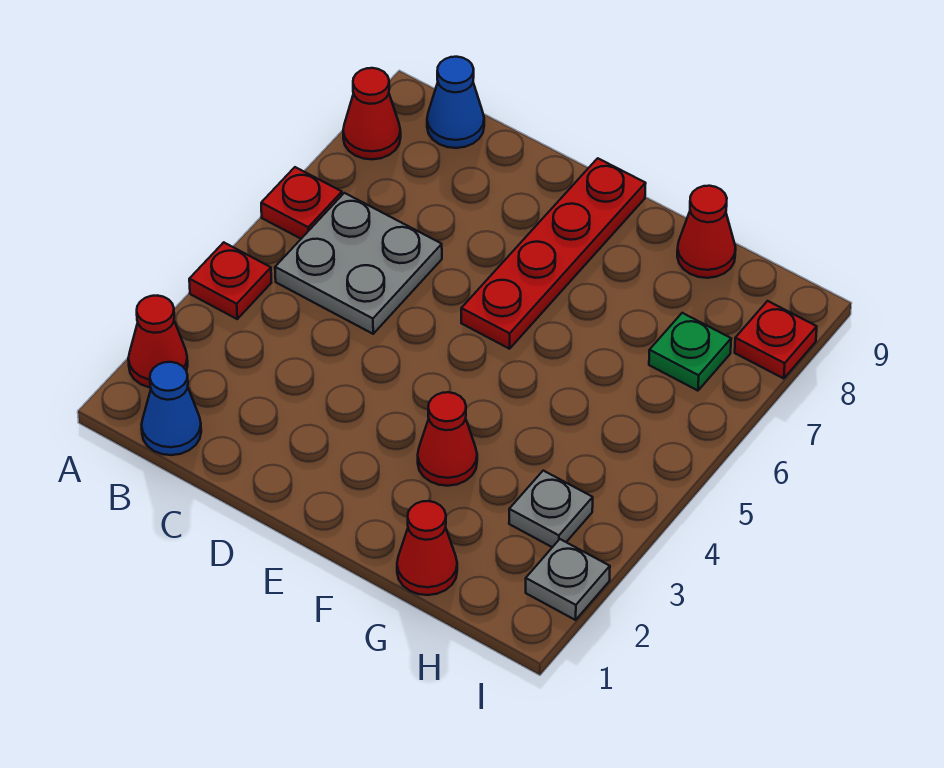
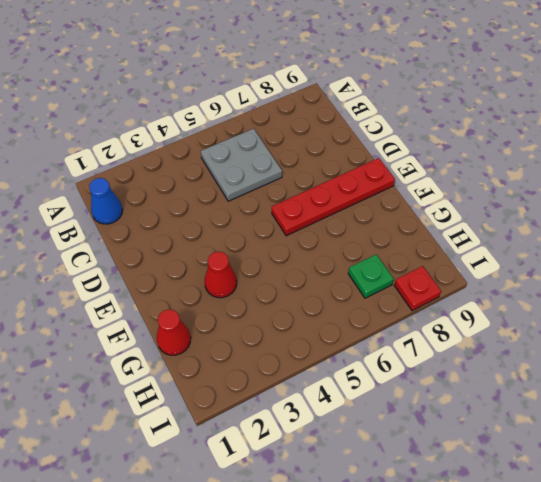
none -> red 1x1 cone [128,296,188,388]
none -> red 1x1 plate [189,242,272,319]
none -> red 1x1 plate [261,167,342,239]

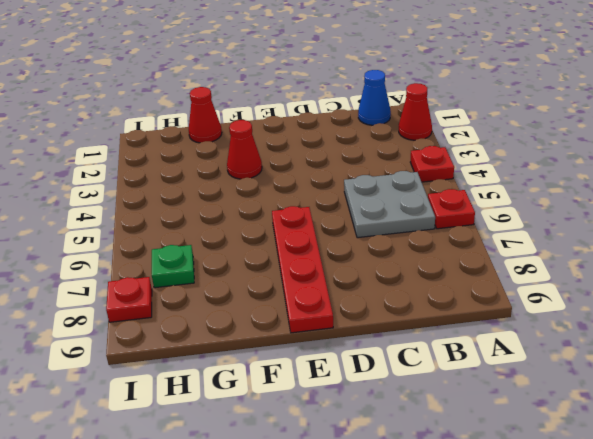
none -> red 1x1 cone [343,68,401,159]
none -> blue 1x1 cone [427,57,484,148]
none -> red 1x1 cone [677,186,736,278]

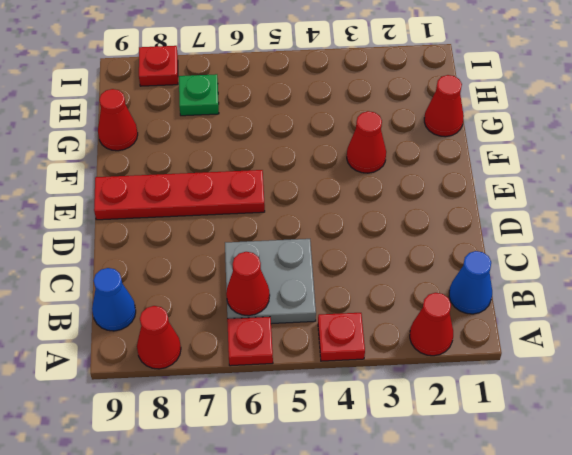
red 1x1 cone [226,252,270,316] -> none
none -> grey 1x1 plate [509,471,593,547]
none -> grey 1x1 plate [526,539,610,620]

